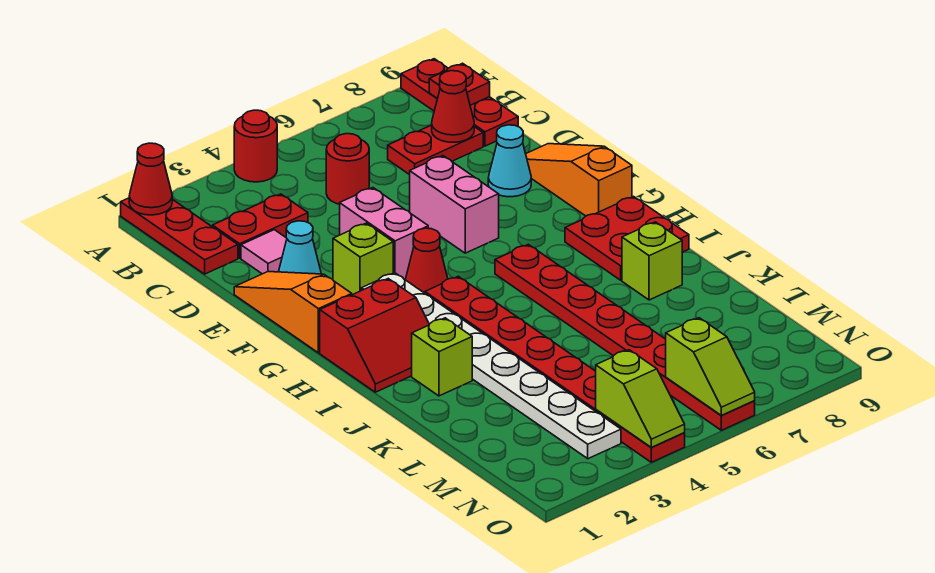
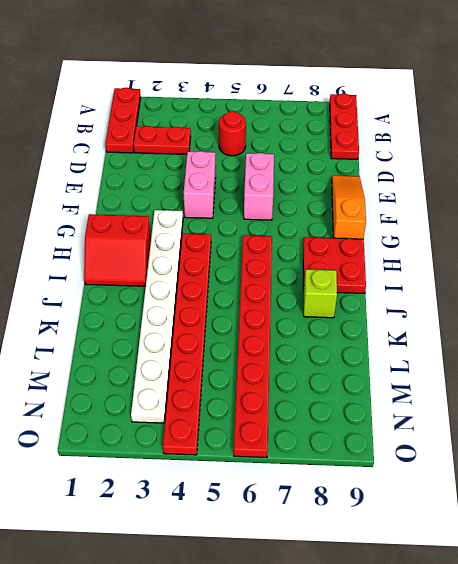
none -> red 1x1 round brick [234,110,277,182]
none -> red 1x2 plate [388,125,483,175]
none -> pink 1x1 tile [241,230,287,274]

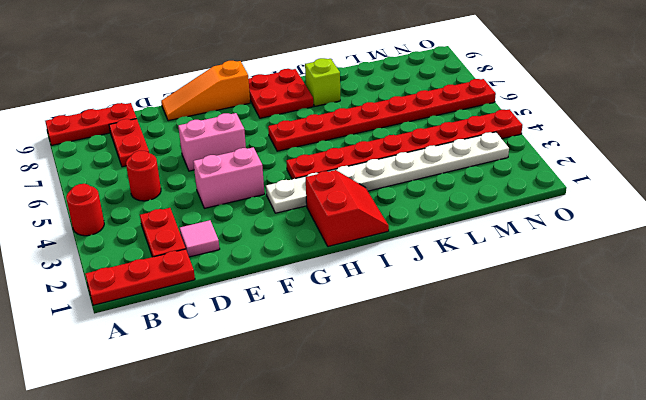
none -> orange 1x3 slope [234,272,352,353]
none -> cyan 1x1 cone [279,221,321,274]
none -> cyan 1x1 cone [488,125,531,197]

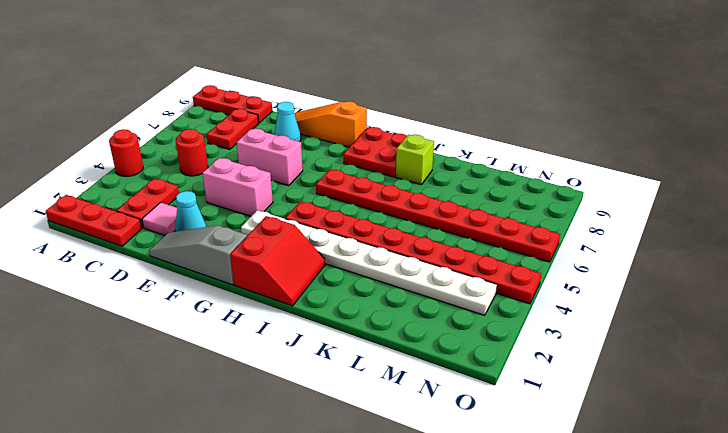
grey 1x3 slope [149,225,247,285] -> orange 1x3 slope [234,272,352,353]
none -> lime 1x1 brick [333,223,393,295]
none -> red 1x1 cone [406,228,448,293]
none -> lime 1x1 brick [412,318,472,396]

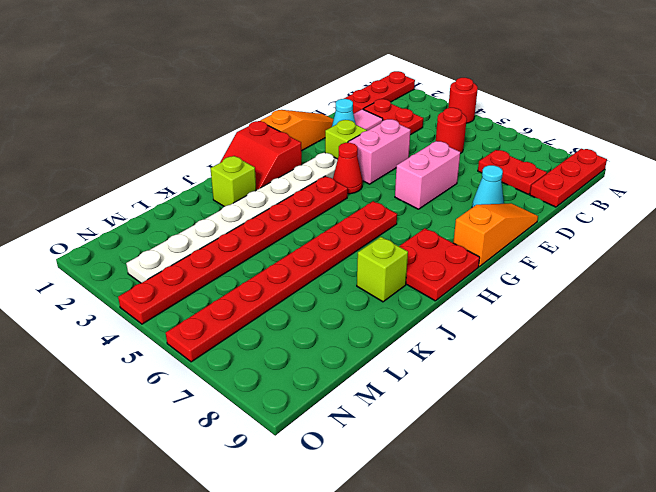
none -> red 1x1 cone [129,143,172,215]
none -> red 1x1 plate [429,63,490,105]
none -> red 1x1 cone [432,71,474,142]

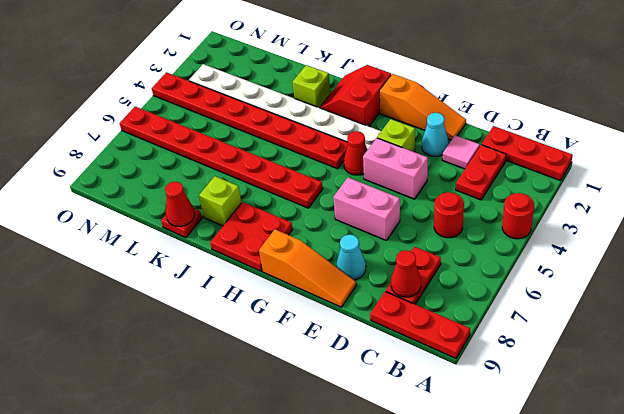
red 1x1 plate [161,208,202,238] -> red 1x1 plate moved to [429,63,490,105]
red 1x1 cone [165,182,195,226] -> red 1x1 cone moved to [129,143,172,215]
none -> lime 1x2 slope [596,350,685,448]
none -> lime 1x2 slope [666,318,755,415]

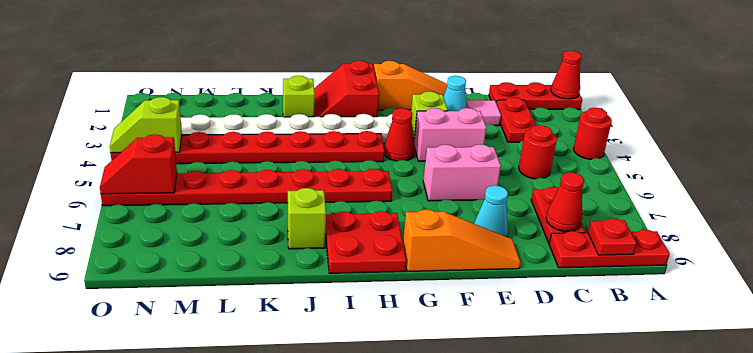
red 1x2 slope [100,134,177,194] -> lime 1x2 slope [666,318,755,415]

